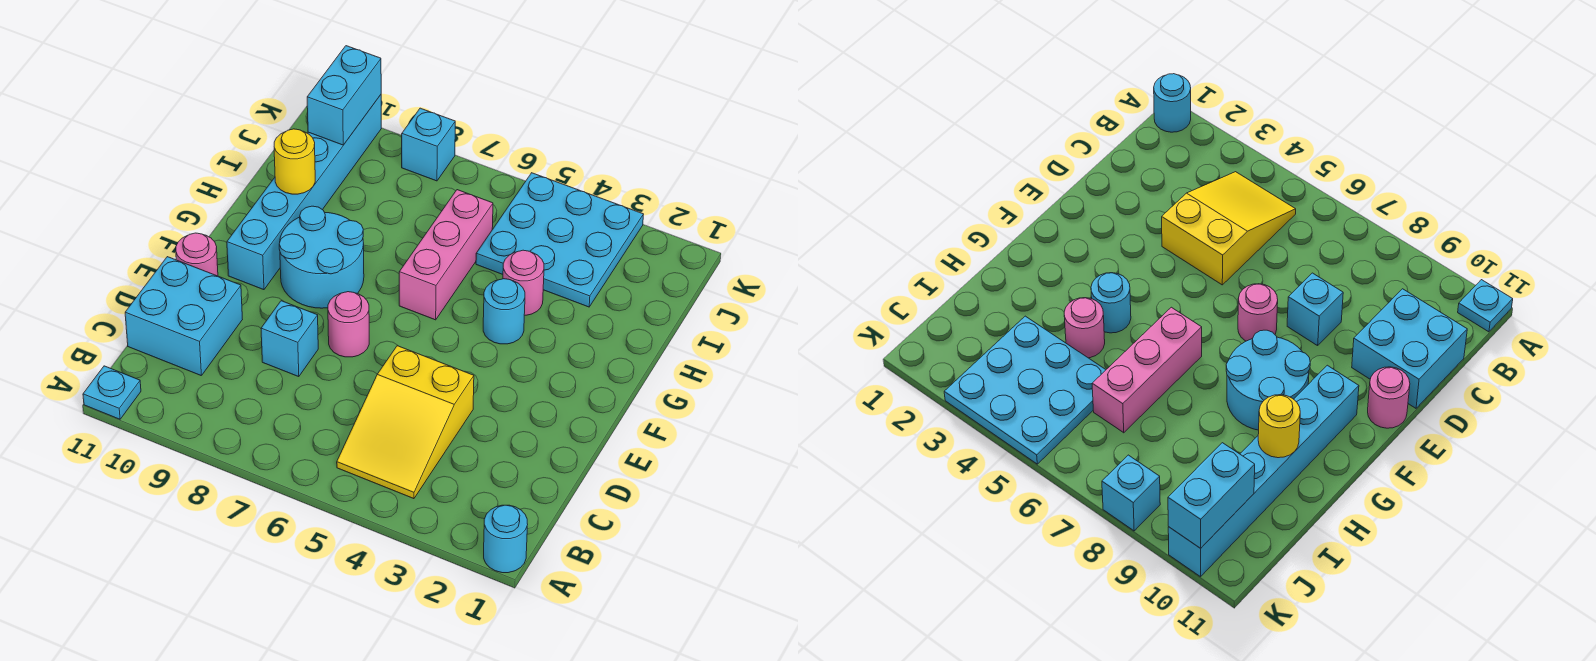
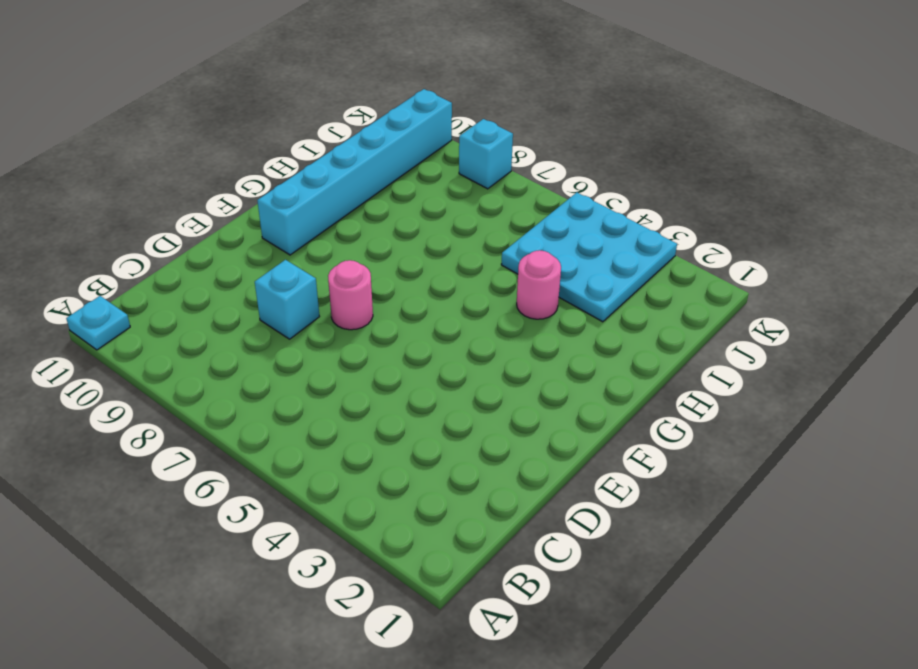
none -> cyan 1x1 round brick [484,505,528,573]
none -> yellow 2x3 slope [337,346,474,499]
none -> cyan 2x2 brick [125,257,242,375]

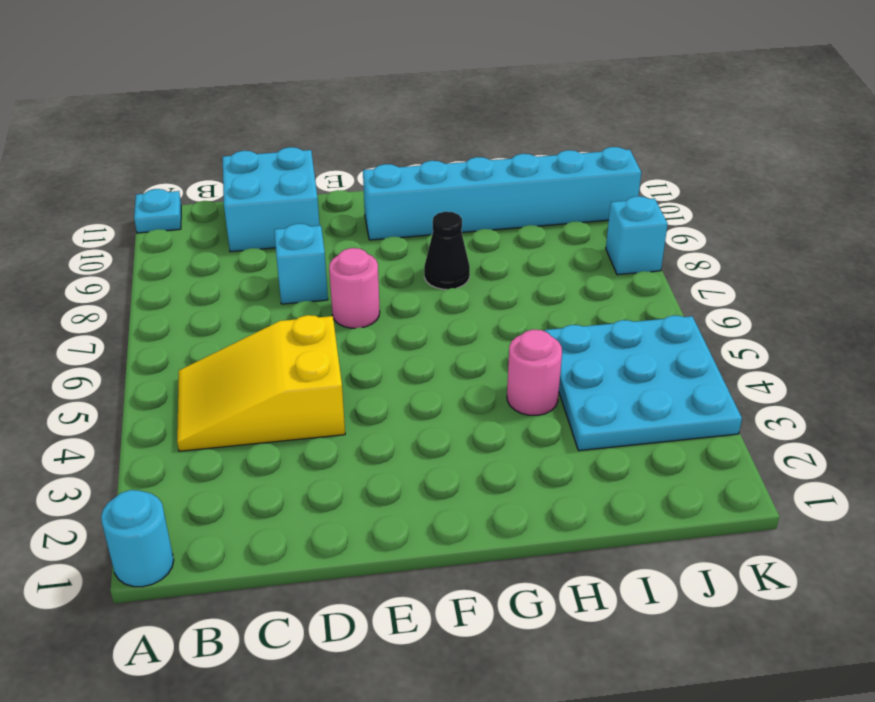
black 1x1 cone [424,212,470,289] -> cyan 2x2 round brick [279,206,364,308]
none -> pink 1x1 round brick [176,233,218,276]
none -> cyan 1x1 round brick [483,279,525,344]
none -> pink 1x3 brick [399,190,493,320]

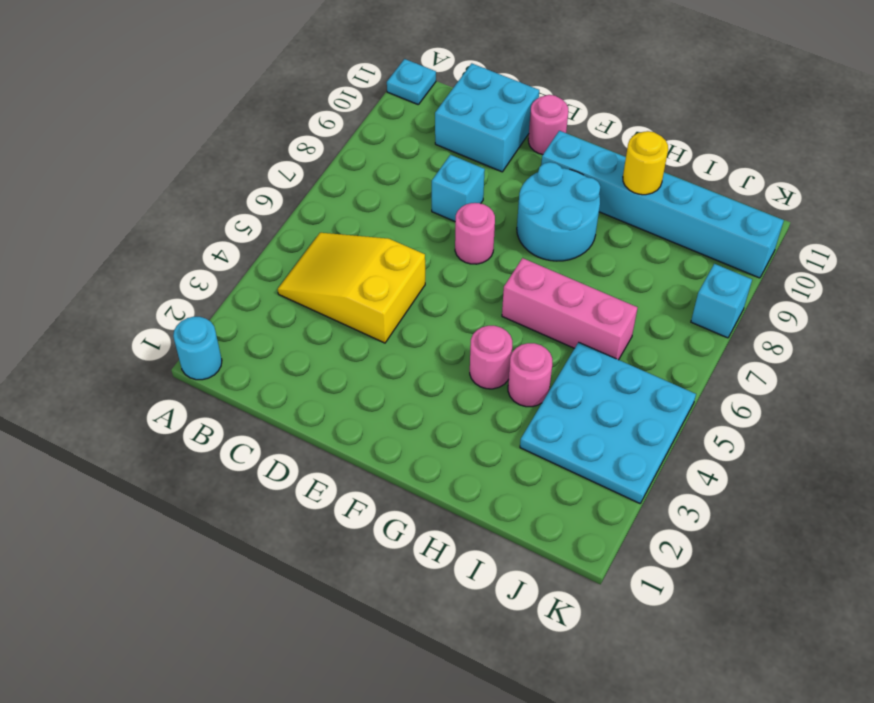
pink 1x1 round brick [470,326,512,389] -> cyan 1x1 round brick [483,279,525,344]
none -> cyan 1x2 brick [307,46,381,145]

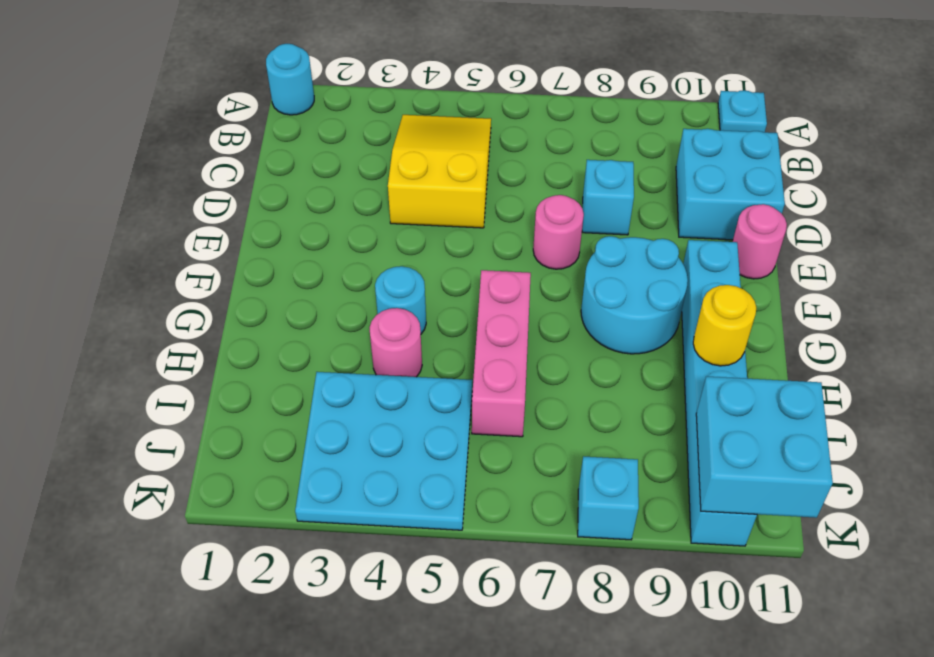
cyan 2x2 brick [696,376,833,518] -> cyan 1x2 brick [307,46,381,145]

